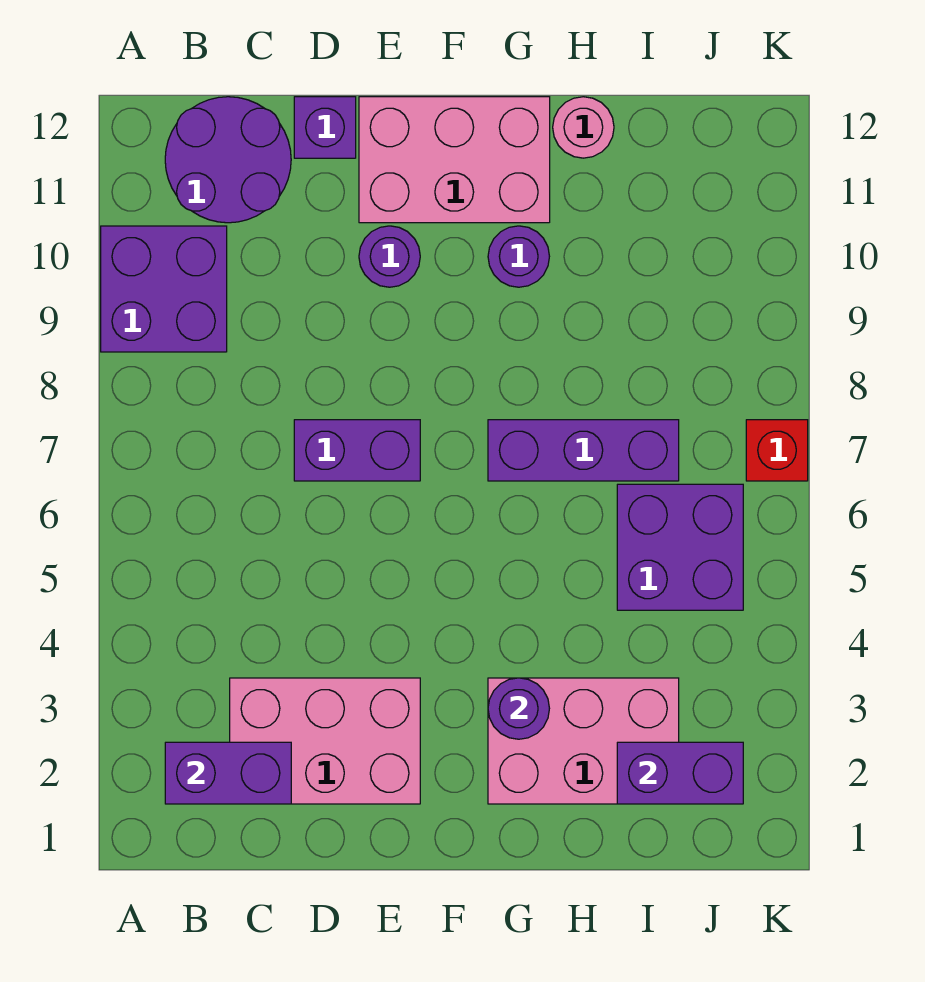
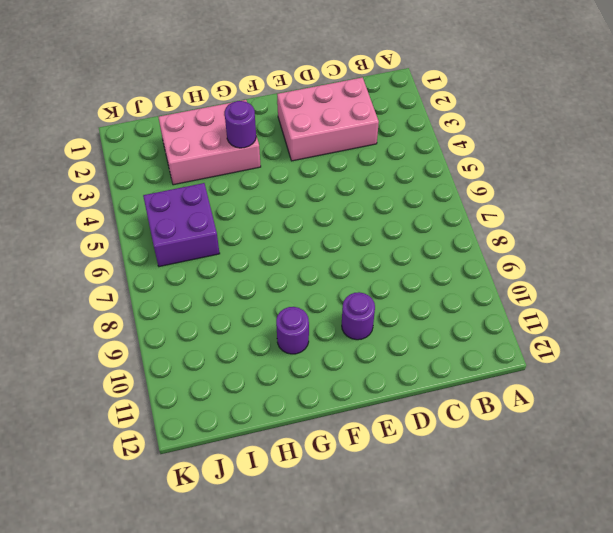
none -> purple 2x2 brick [101,226,227,352]
none -> purple 2x2 round brick [165,97,291,223]
none -> purple 1x2 brick [294,420,420,481]

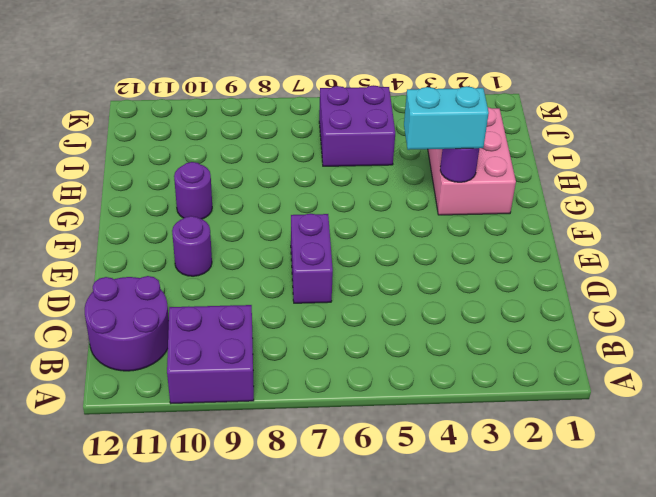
cyan 1x2 brick [404,86,489,150] -> none
none -> pink 2x3 brick [230,678,420,804]
none -> purple 1x1 brick [294,97,356,158]
none -> pink 2x3 brick [359,97,550,223]

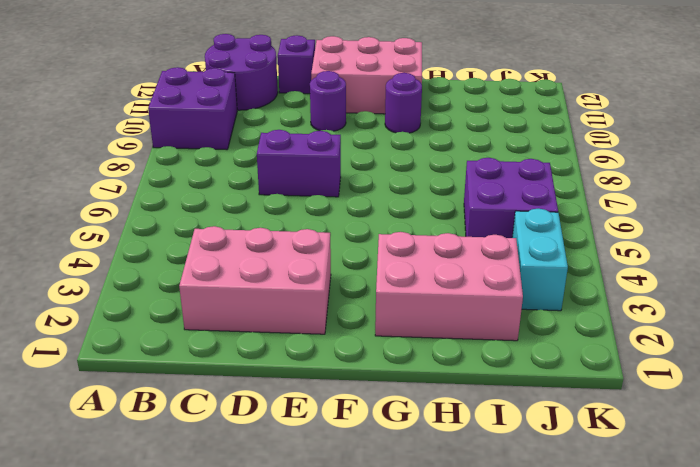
cyan 1x2 brick [512,209,568,311] -> none
none -> purple 1x3 brick [488,420,679,481]
none -> pink 1x1 round brick [553,97,614,158]
none -> red 1x1 brick [746,420,808,481]

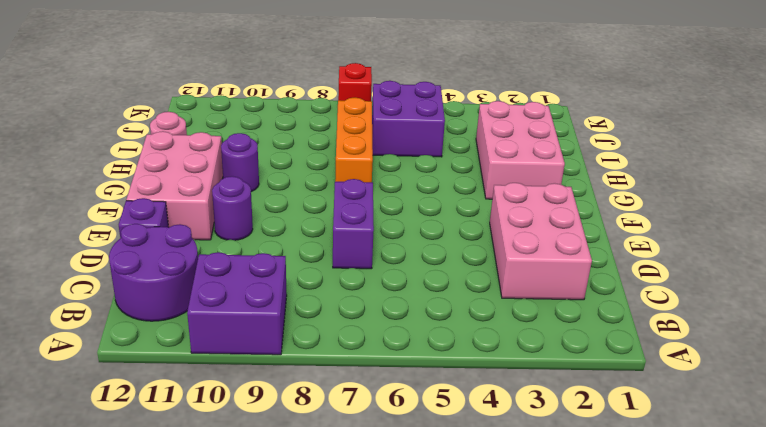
orange 1x3 brick [335,98,373,182] -> purple 1x3 brick [488,420,679,481]
none -> purple 1x2 brick [165,742,291,804]
none -> purple 1x1 round brick [488,678,549,739]
none -> purple 1x2 brick [617,742,743,804]

